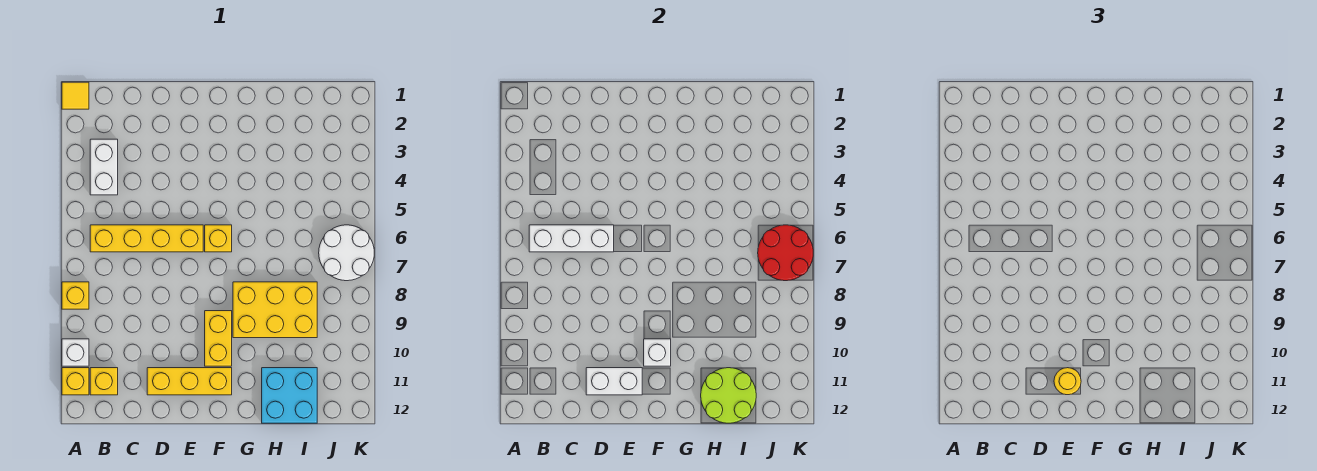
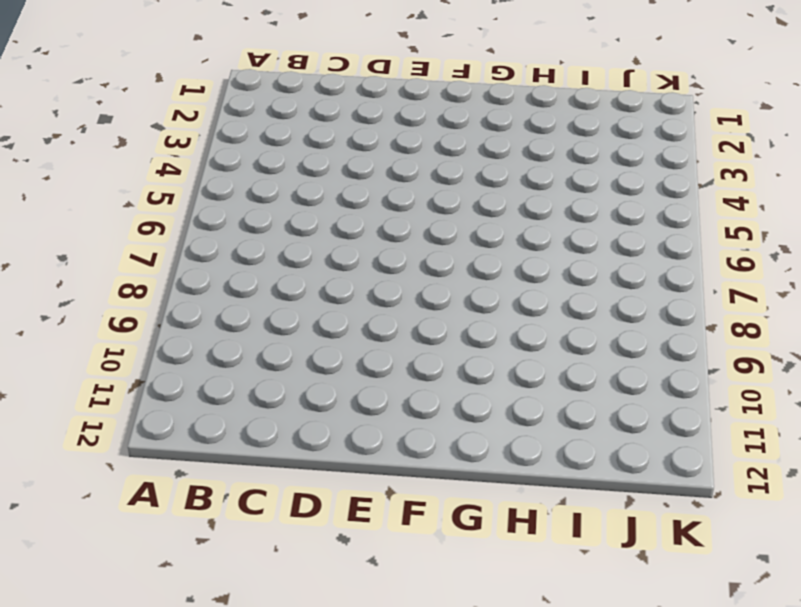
none -> yellow 1x1 tile [62,82,89,109]
none -> yellow 1x1 brick [62,282,89,309]
none -> white 1x1 brick [62,339,89,366]

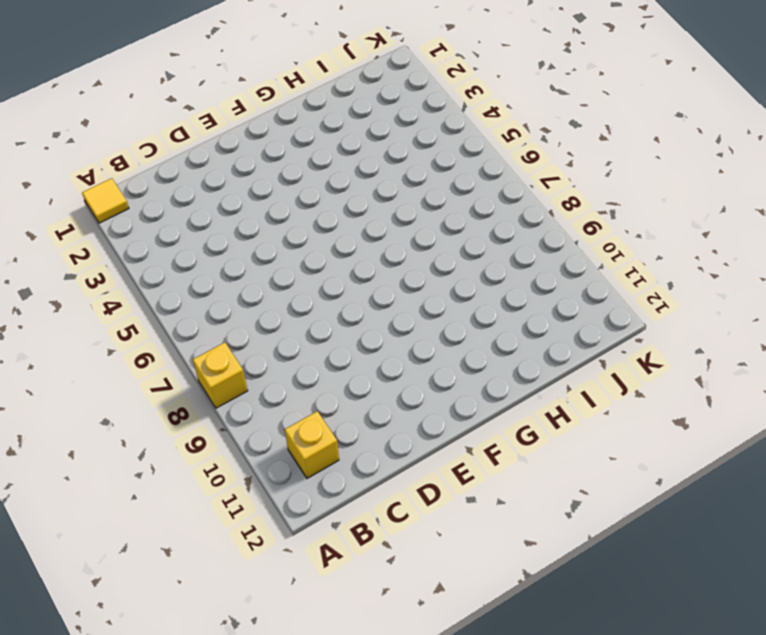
none -> white 1x1 brick [62,339,89,366]
none -> yellow 1x1 brick [62,368,89,395]
none -> white 1x2 brick [90,139,118,195]

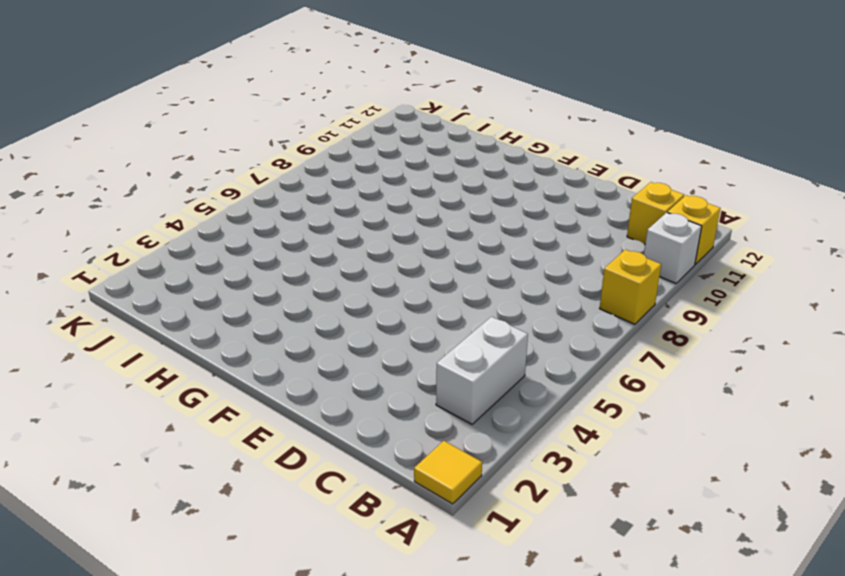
none -> yellow 1x4 brick [90,225,203,252]
none -> yellow 1x3 brick [147,368,232,395]
none -> yellow 1x1 brick [205,225,232,252]

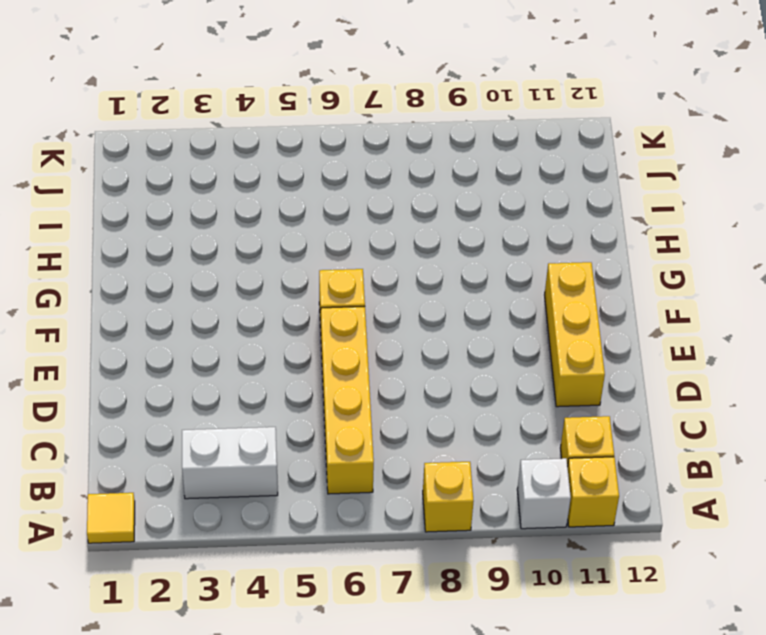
none -> yellow 1x2 brick [205,311,232,366]
none -> yellow 2x3 brick [233,282,317,338]
none -> cyan 2x2 brick [262,368,317,423]

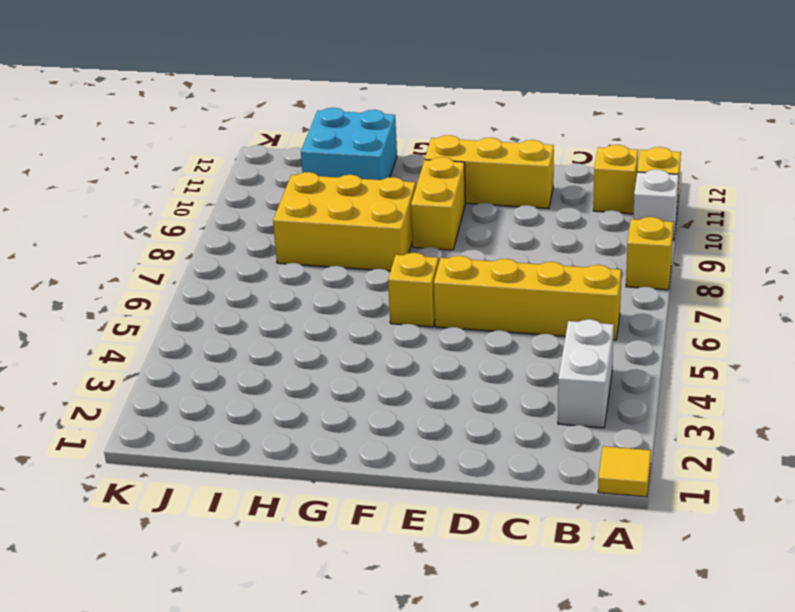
none -> white 2x2 round brick [319,225,374,281]
none -> white 1x3 brick [529,225,614,252]
none -> white 1x2 brick [586,368,642,395]

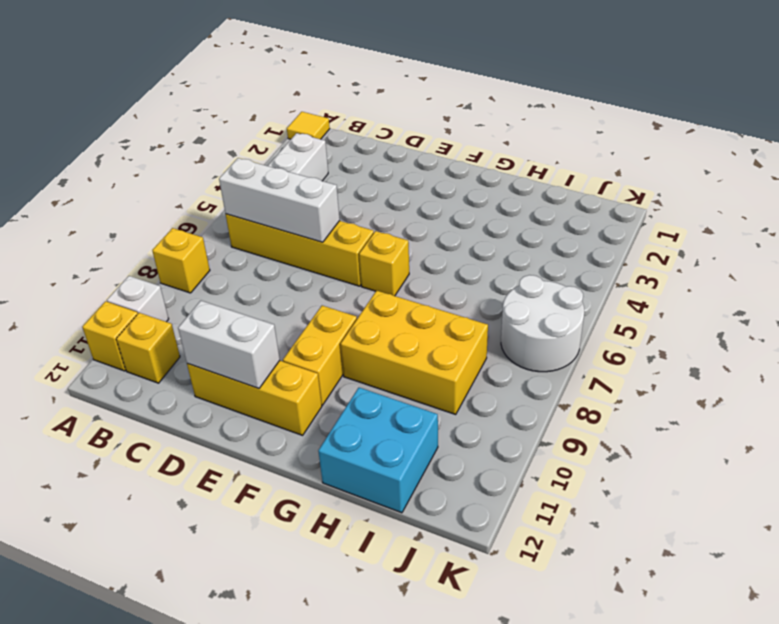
none -> white 1x1 brick [644,339,671,366]
none -> lime 2x2 round brick [701,368,756,423]
none -> red 2x2 round brick [758,225,813,281]

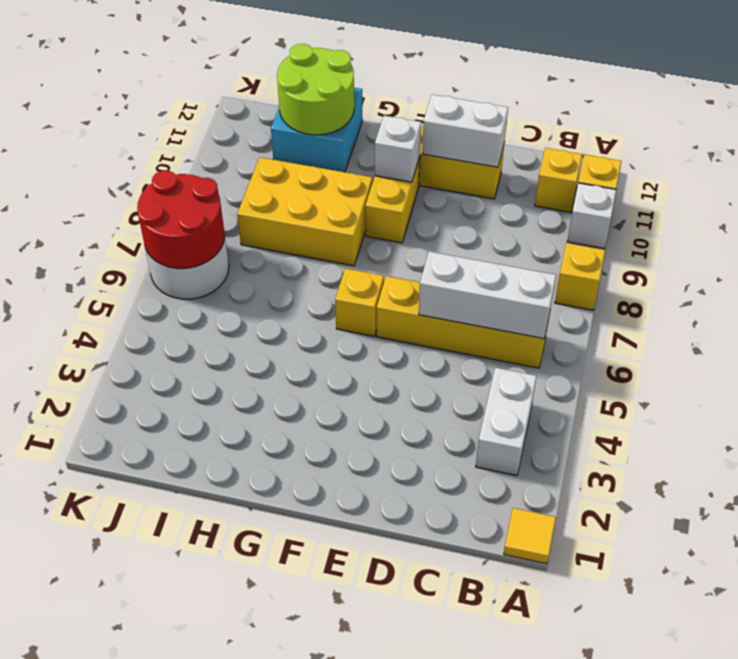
none -> yellow 1x1 round brick [1054,368,1081,395]

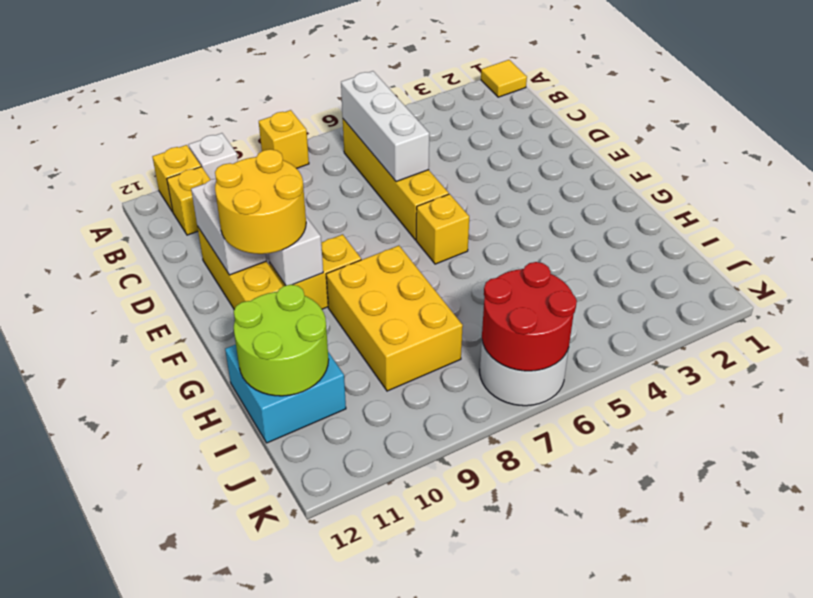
yellow 2x2 round brick [215,149,306,254] -> yellow 1x1 round brick [1054,368,1081,395]
none -> white 1x2 brick [90,139,118,195]

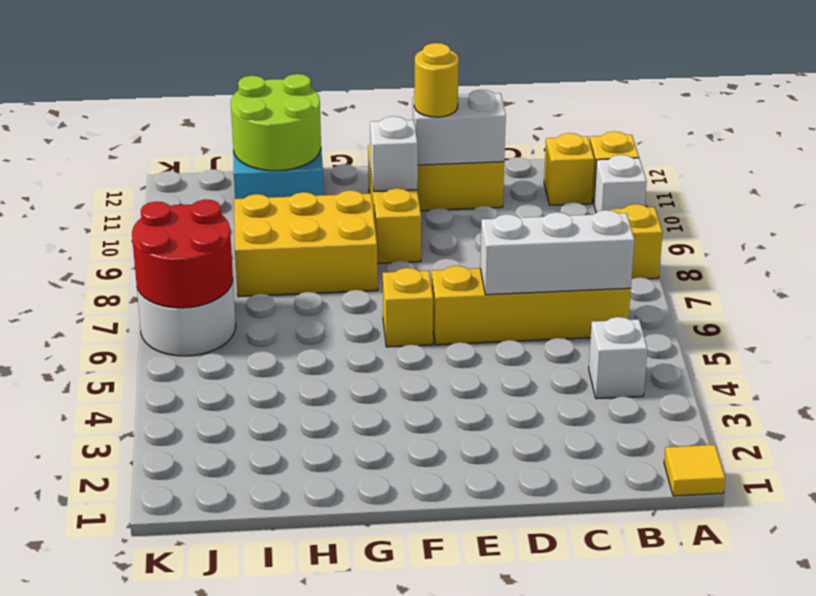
white 1x1 brick [589,317,647,399] -> white 1x2 brick [90,139,118,195]

